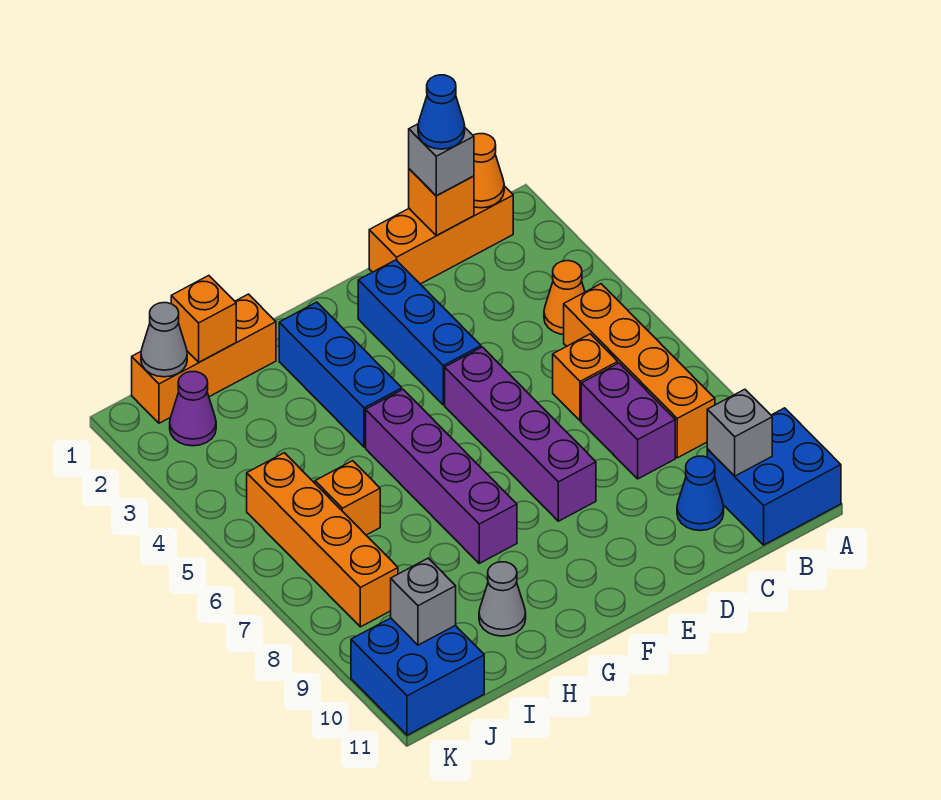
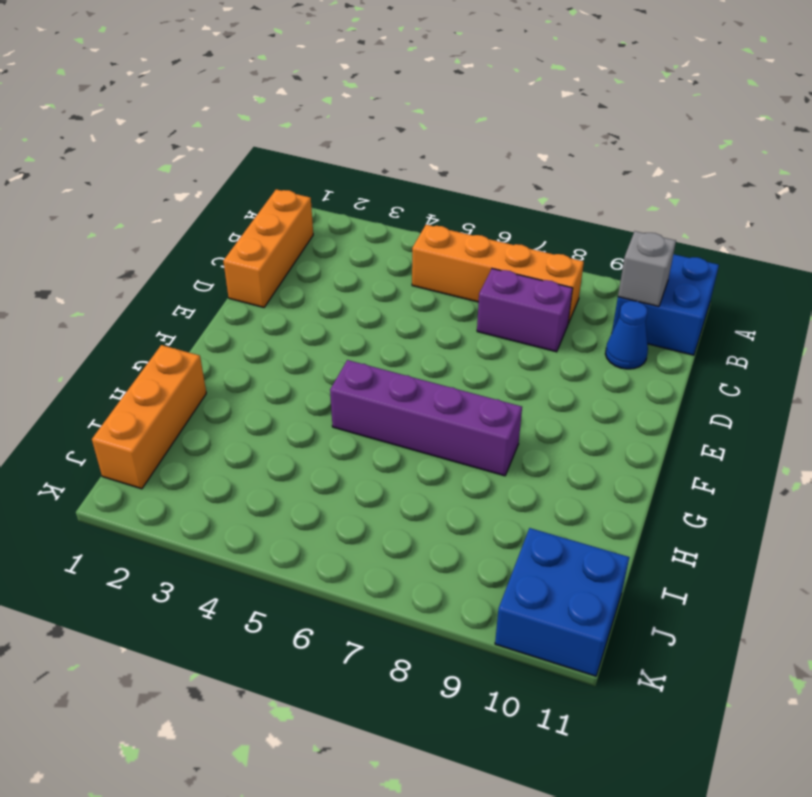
none -> orange 1x1 cone [544,261,585,335]
none -> orange 1x1 brick [553,334,618,421]
none -> blue 1x3 brick [358,260,481,405]

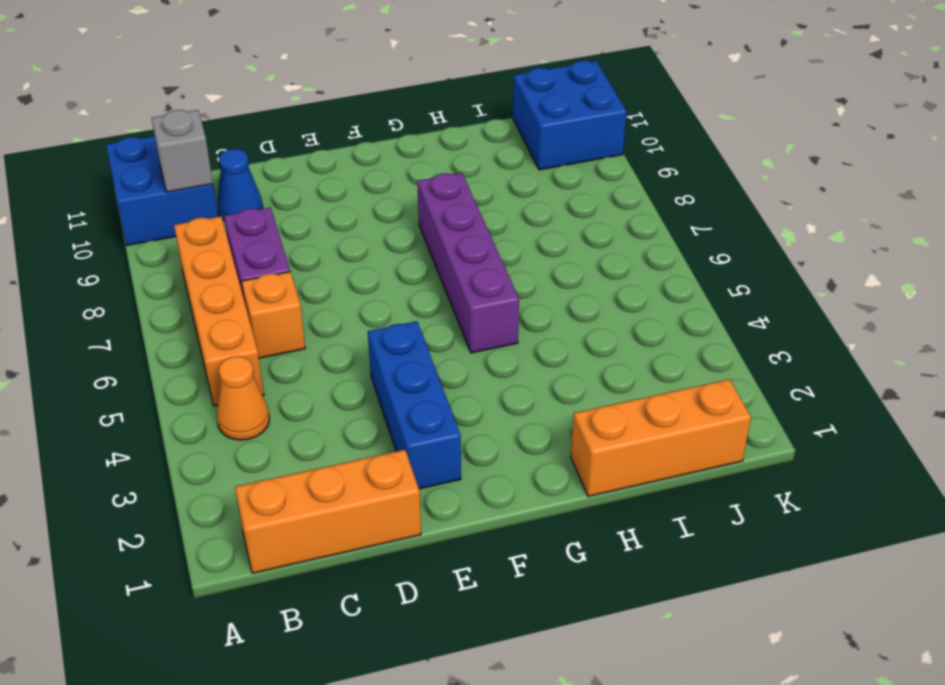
none -> purple 1x4 brick [445,347,596,521]
none -> blue 1x3 brick [279,302,402,447]
none -> grey 1x1 cone [479,562,526,636]

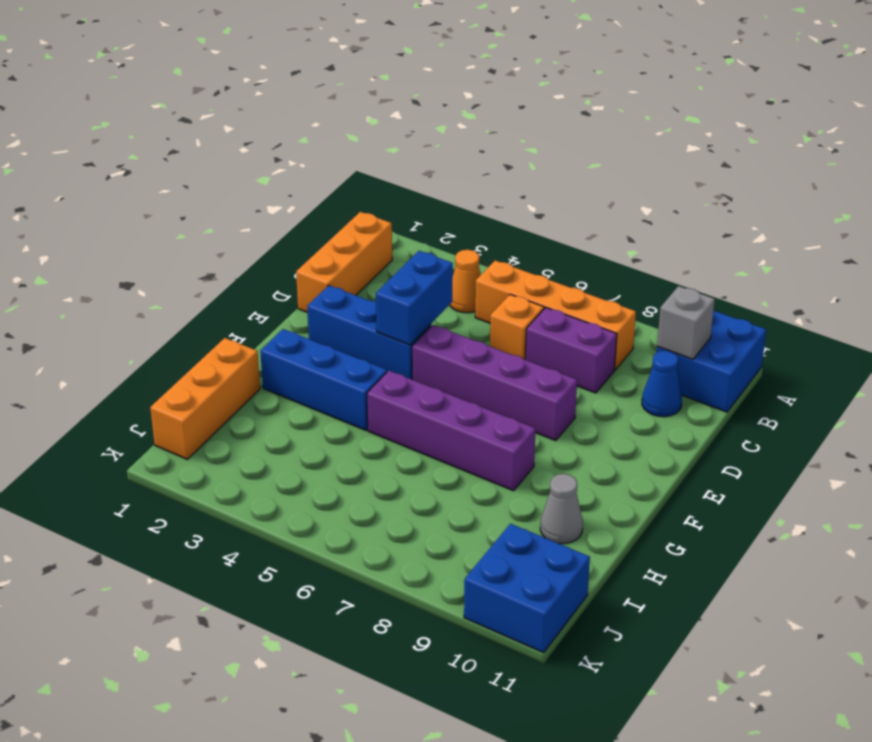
blue 1x2 brick [376,251,453,345] -> none
none -> orange 1x1 brick [315,461,380,535]
none -> purple 1x1 cone [170,372,216,446]
none -> orange 1x4 brick [247,453,398,627]

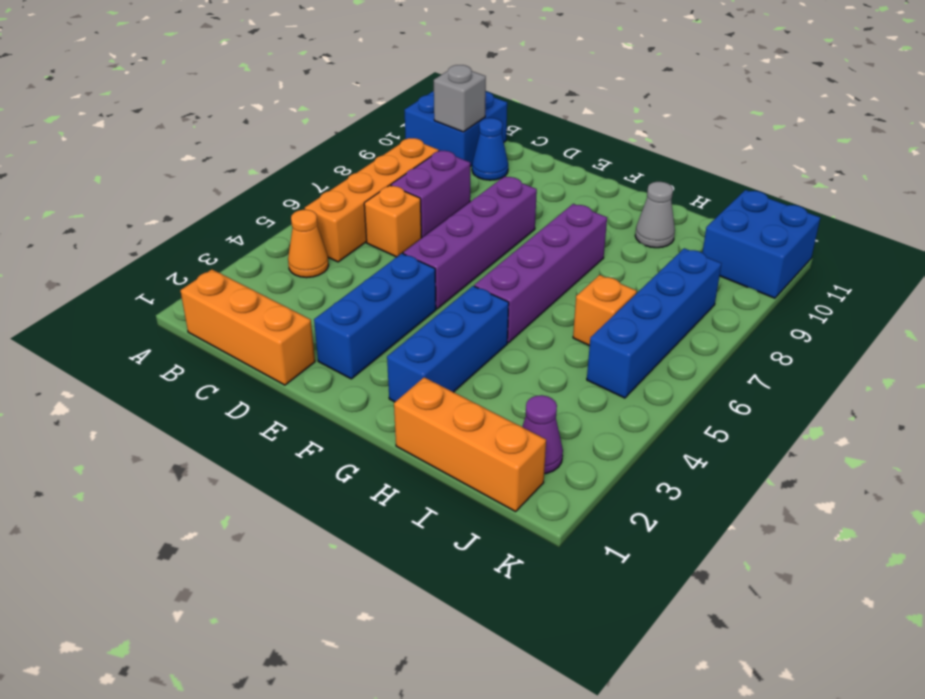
blue 1x4 brick [587,248,721,398] -> orange 1x4 brick [247,453,398,627]
none -> orange 1x1 cone [473,134,504,208]
none -> orange 1x1 brick [409,169,474,235]
none -> orange 1x1 brick [171,276,236,362]

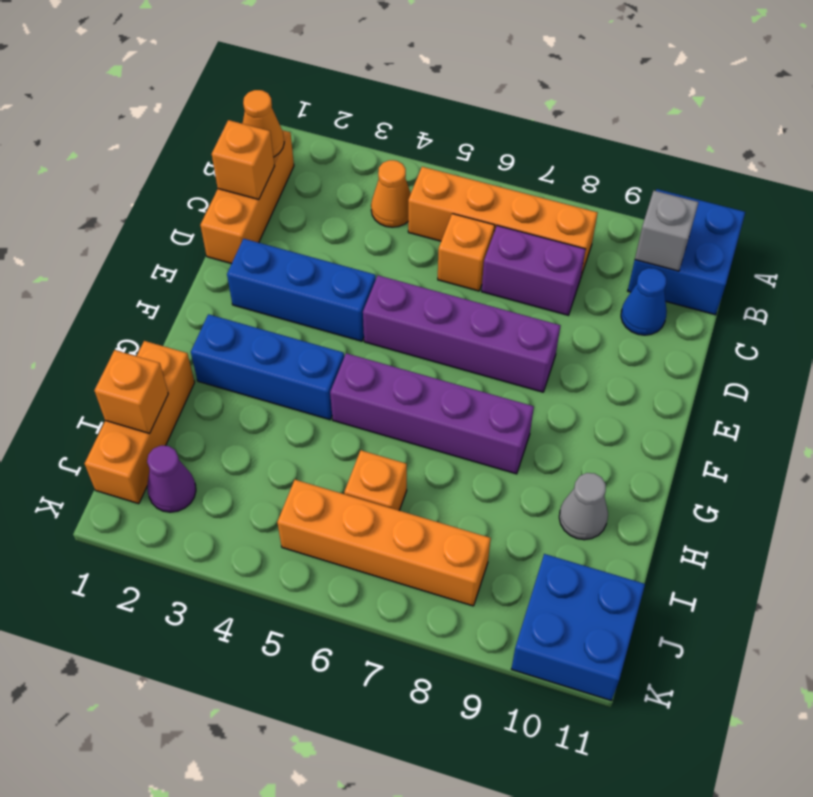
none -> grey 1x1 cone [141,303,187,377]
none -> grey 1x1 brick [391,558,456,645]
none -> grey 1x1 brick [409,124,474,196]

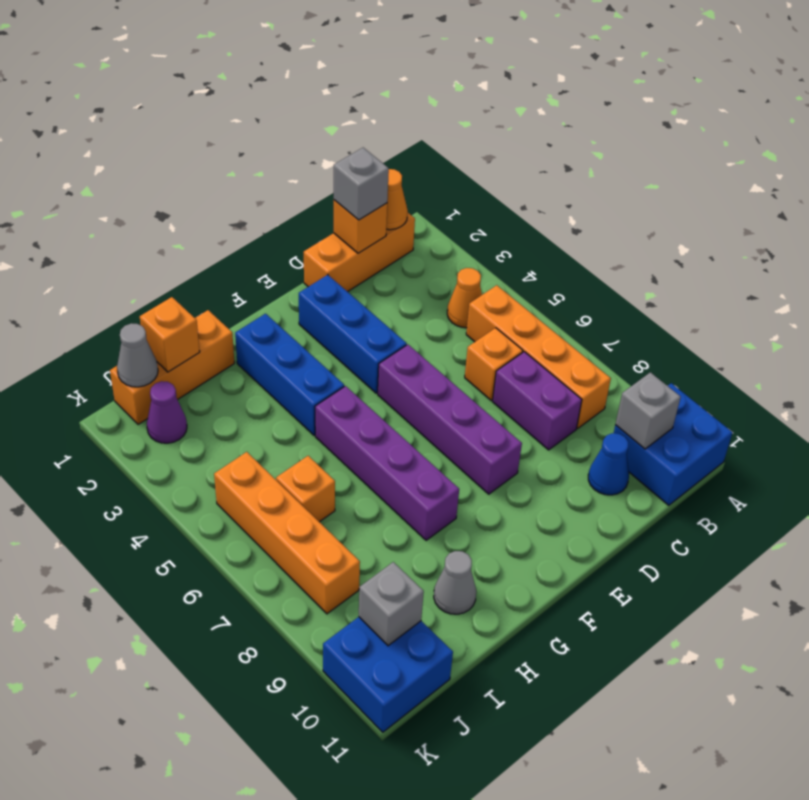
none -> blue 1x1 cone [418,75,465,149]

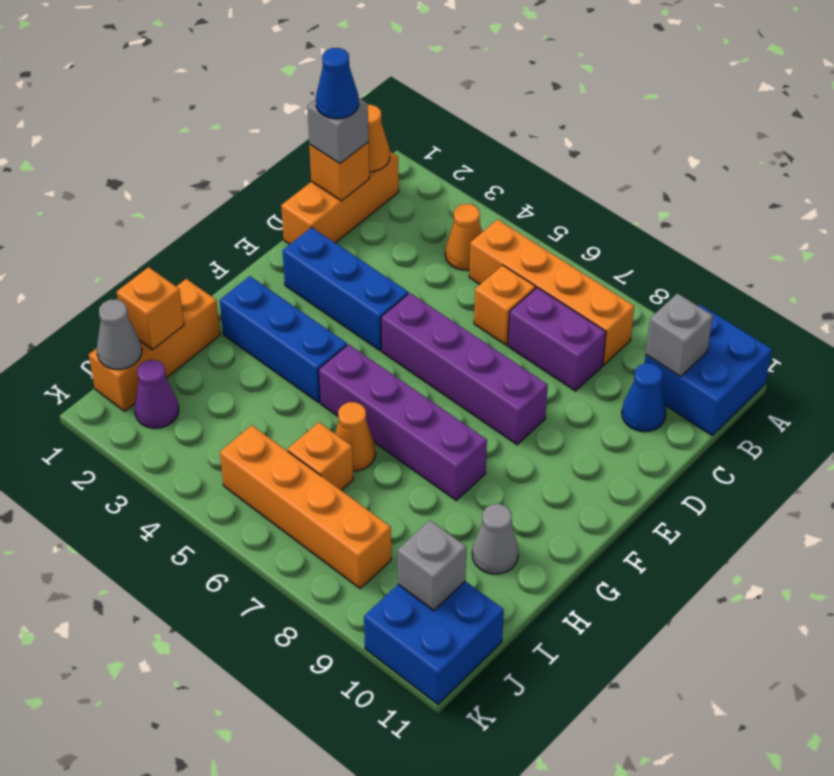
orange 1x1 cone [335,402,376,471] -> none

